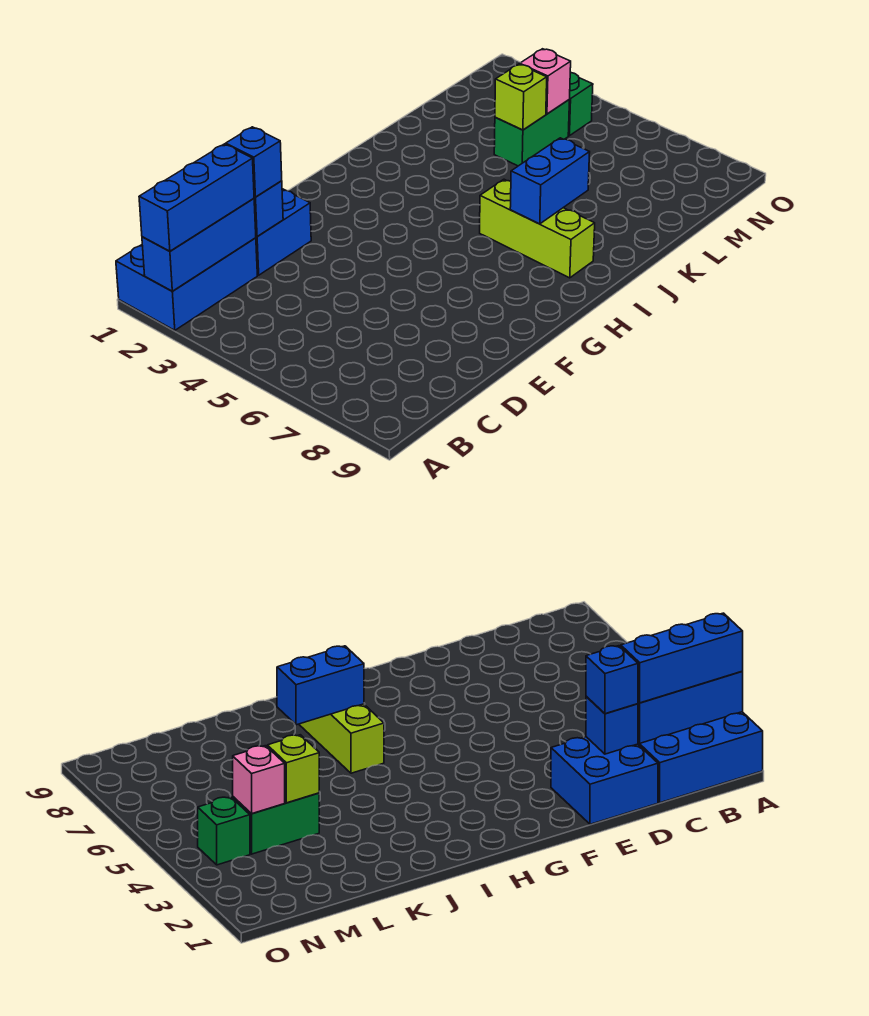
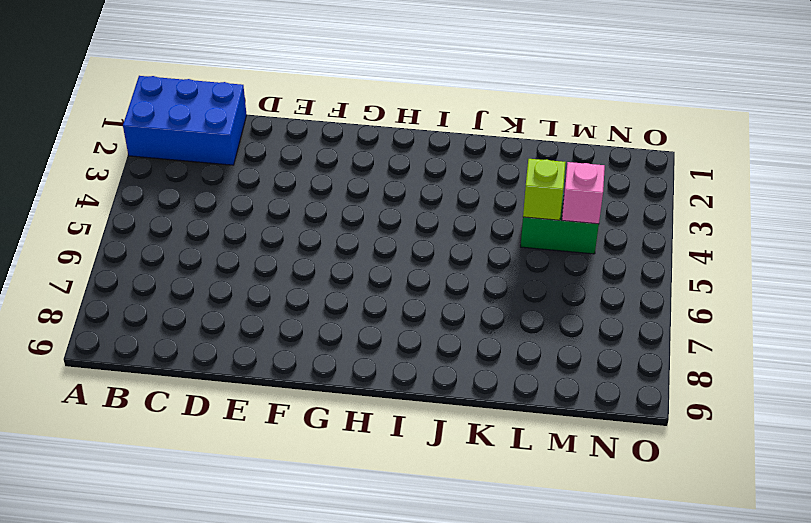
none -> blue 2x2 brick [256,189,311,275]
none -> lime 1x3 brick [480,179,595,278]
none -> green 1x1 brick [568,72,593,136]

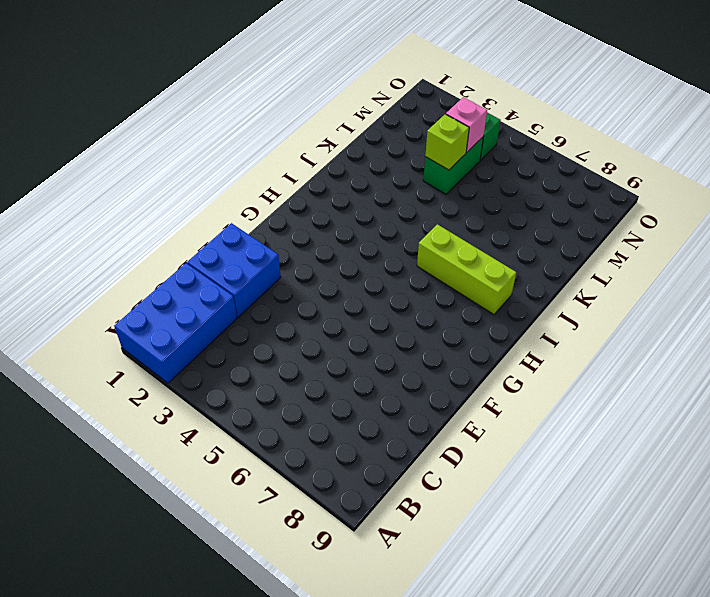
none -> blue 1x3 brick [142,198,256,291]
none -> blue 1x1 brick [254,181,283,236]
none -> blue 1x2 brick [510,138,590,224]

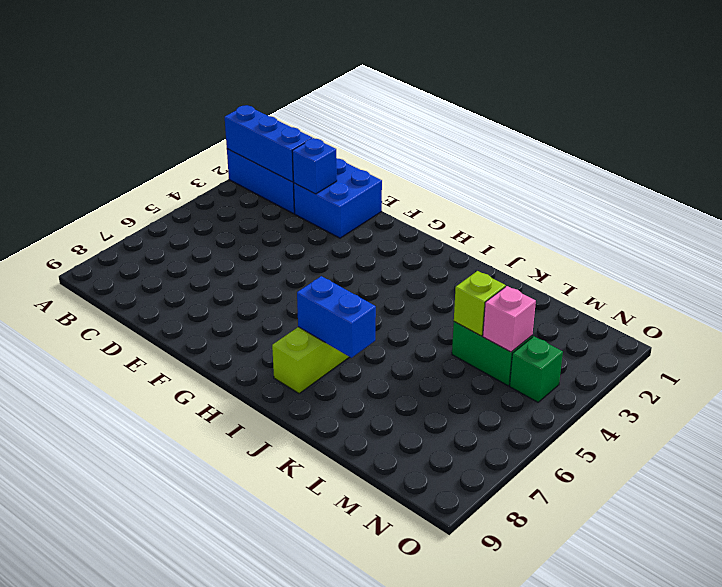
none -> blue 1x3 brick [139,144,254,251]
none -> blue 1x1 brick [226,127,282,197]

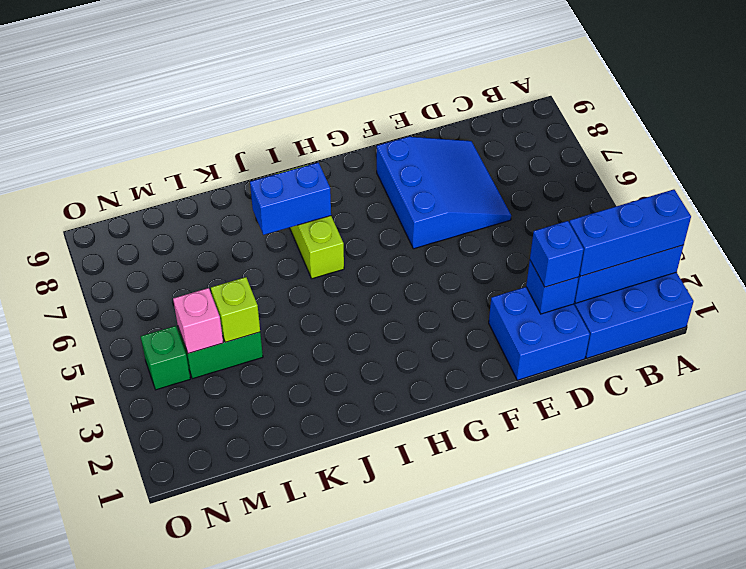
blue 3x3 slope [377,137,511,249] -> none

